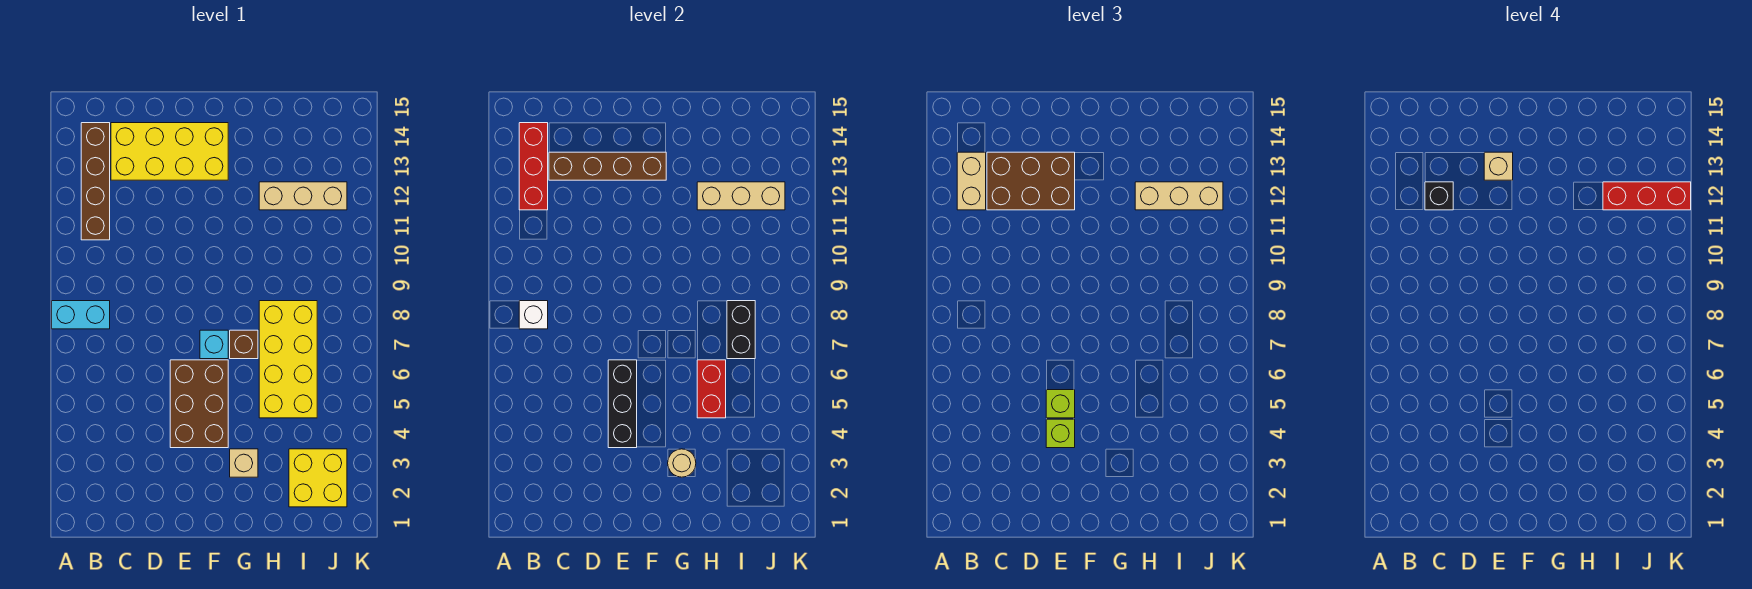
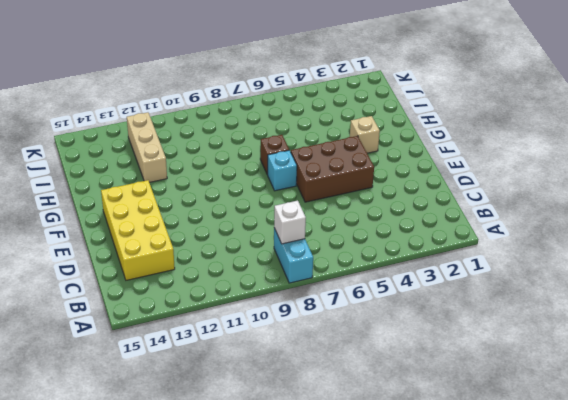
none -> brown 1x4 brick [81,123,110,240]
none -> yellow 2x4 brick [259,301,317,418]
none -> yellow 2x2 brick [289,449,347,507]

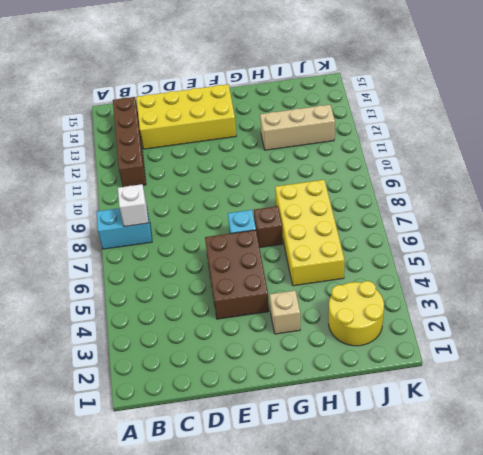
yellow 2x2 round brick [329,281,384,346] -> yellow 2x2 brick [289,449,347,507]
none -> red 1x3 brick [519,123,548,210]
none -> brown 1x4 brick [549,152,666,180]
none -> black 1x3 brick [608,360,637,448]

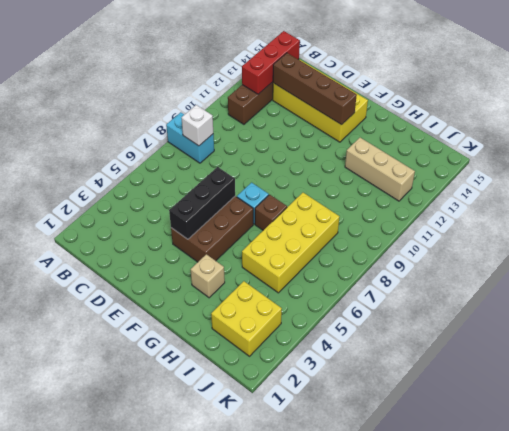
none -> tan 1x1 round brick [668,449,696,477]
none -> red 1x2 brick [697,360,726,418]
none -> tan 1x3 brick [697,182,785,210]

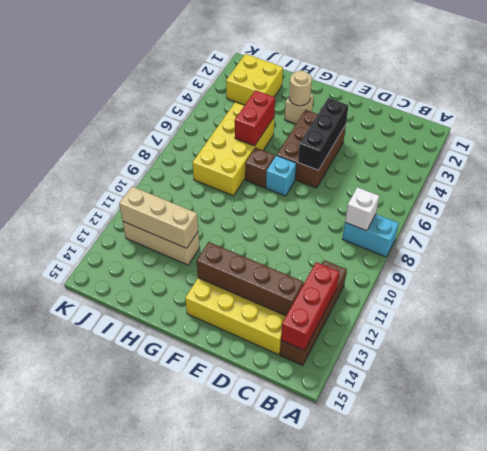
none -> black 1x2 brick [727,301,755,359]
none -> tan 1x2 brick [957,152,986,210]
none -> brown 2x3 brick [987,152,1075,210]

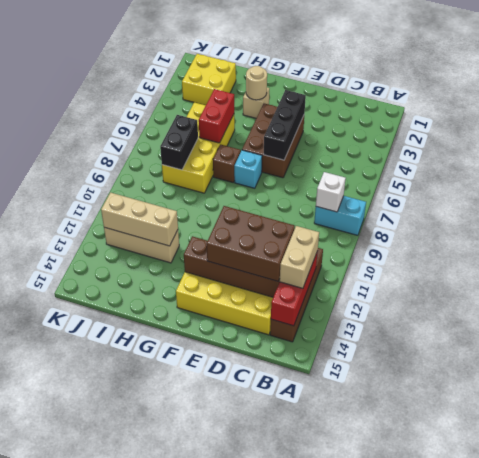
none -> lime 1x1 brick [1046,419,1075,448]
none -> lime 1x1 brick [1046,390,1075,418]
none -> tan 1x3 brick [1135,182,1223,210]

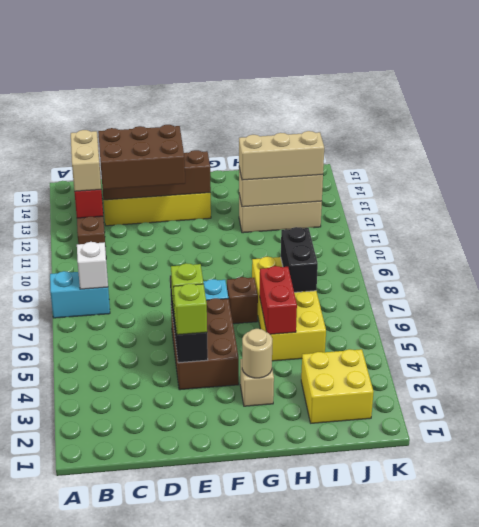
none -> black 1x1 brick [1425,182,1453,210]
none -> tan 1x1 brick [1484,152,1513,180]
none -> red 1x3 brick [1603,182,1691,210]

